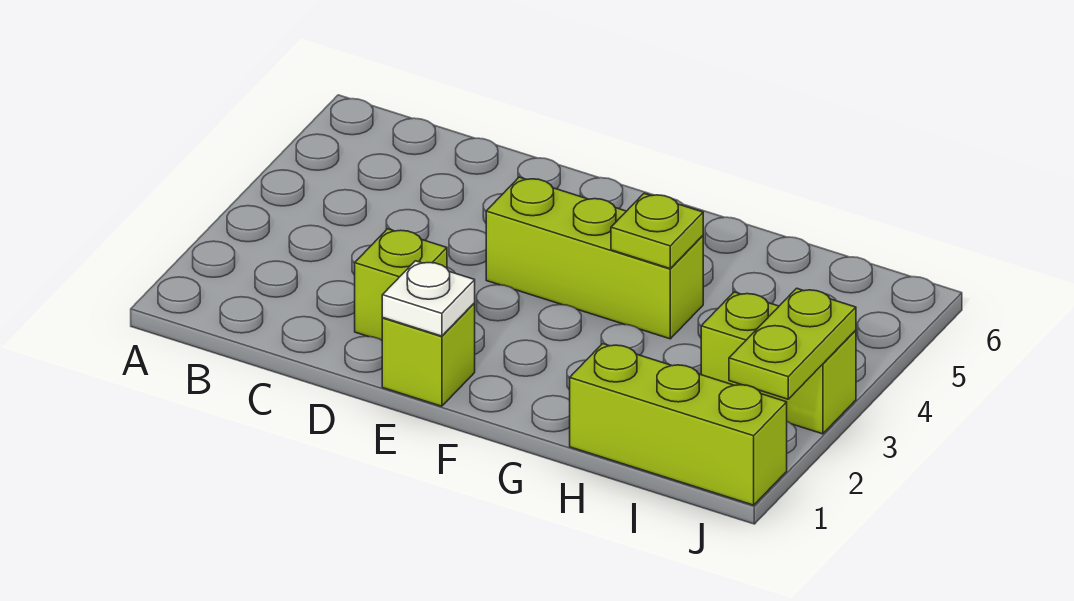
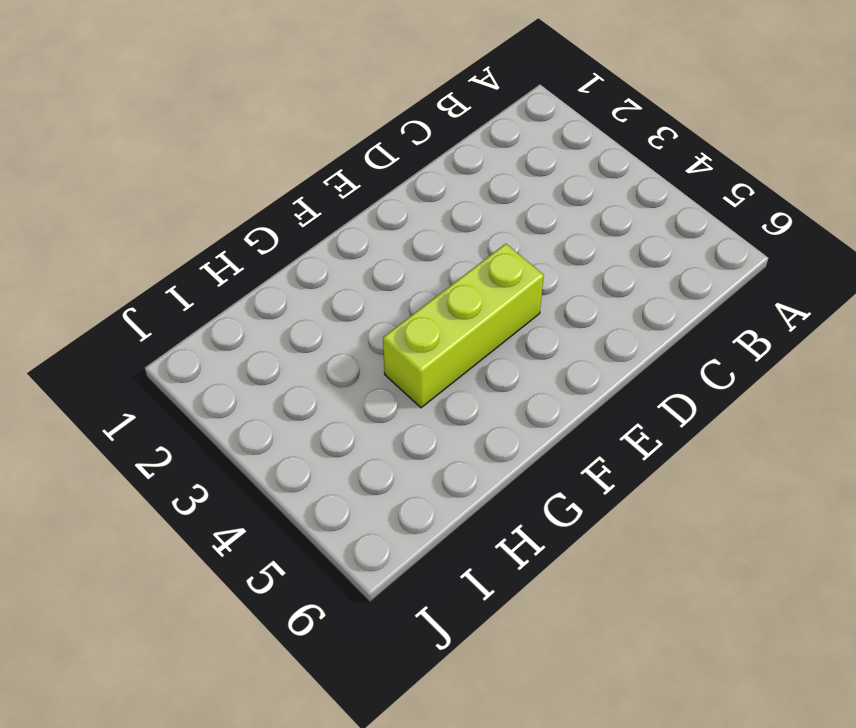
none -> lime 1x1 brick [355,229,447,340]
none -> lime 1x1 brick [382,303,475,406]

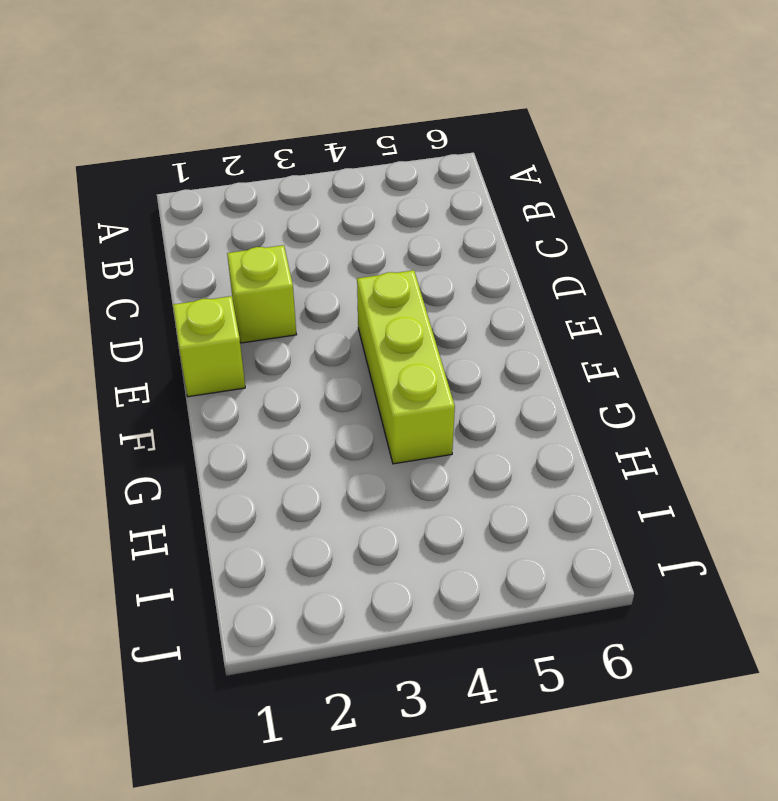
none -> lime 1x3 brick [570,344,787,505]
none -> lime 1x2 brick [701,292,856,434]

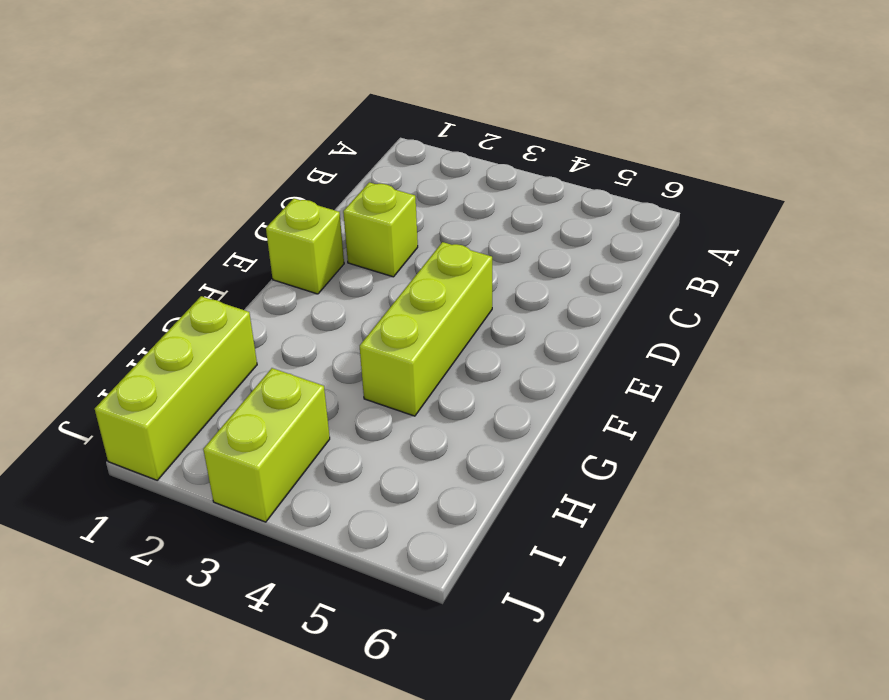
none -> white 1x1 plate [382,261,475,336]
none -> lime 1x1 plate [611,193,703,268]

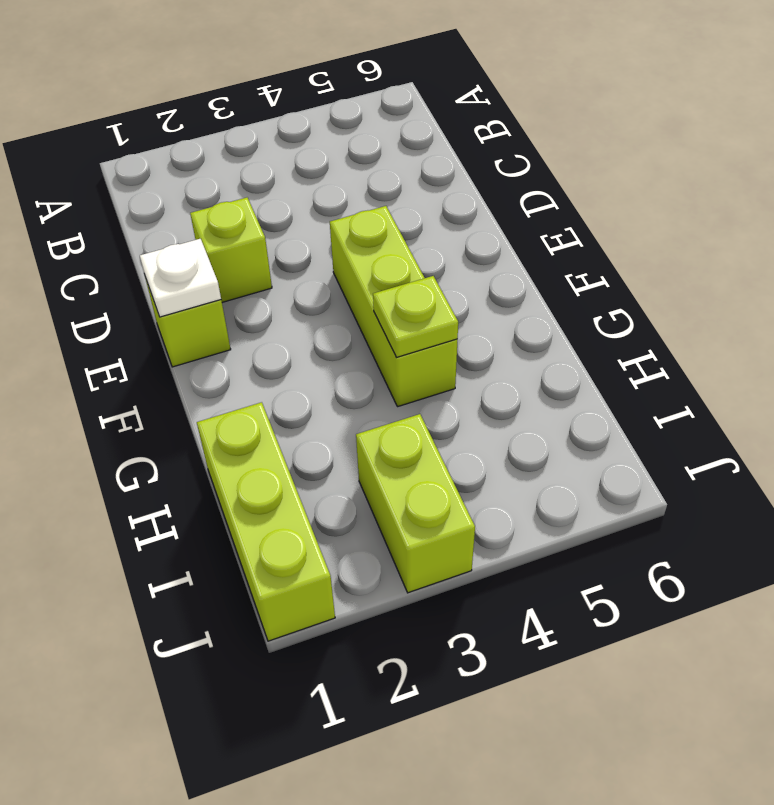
none -> lime 1x2 plate [729,288,856,399]

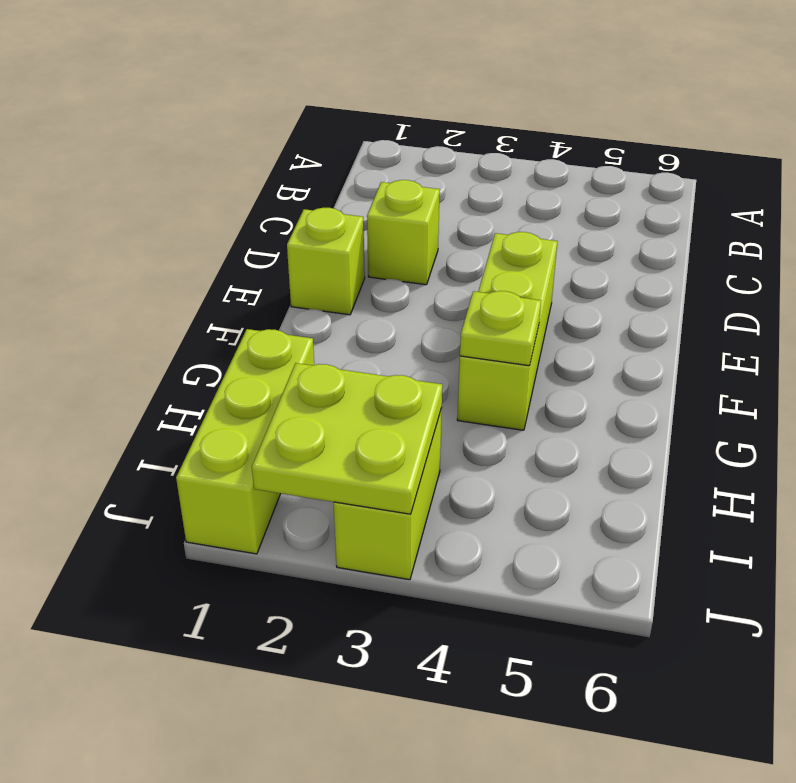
lime 2x2 plate [252,363,442,514] -> lime 1x2 plate [729,288,856,399]
none -> white 1x1 plate [382,261,475,336]

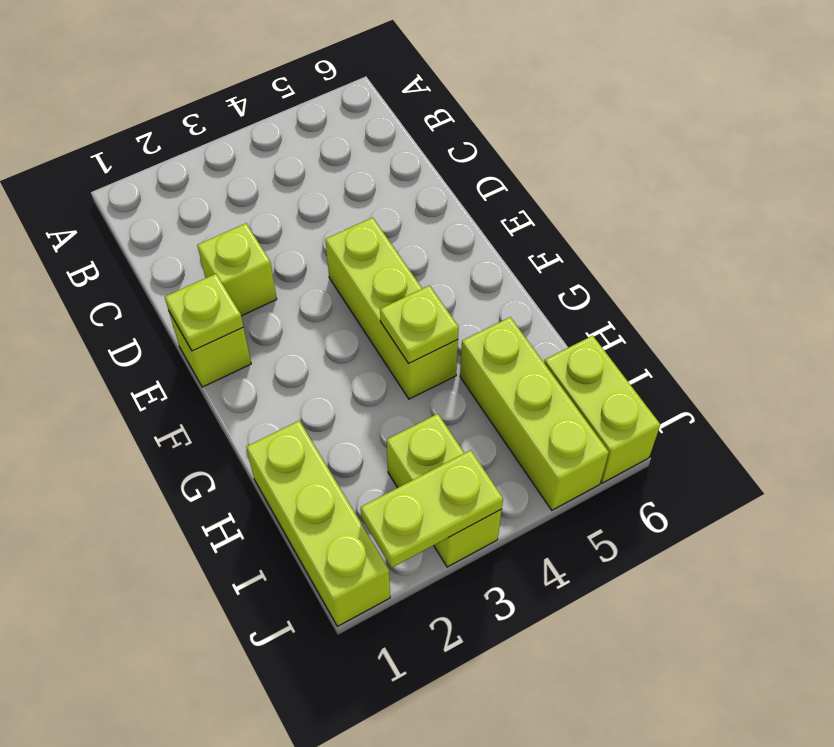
lime 1x1 plate [165,274,243,351] -> white 1x1 plate [382,261,475,336]
lime 1x3 brick [460,317,609,510] -> none
lime 1x2 brick [544,335,660,483] -> none

